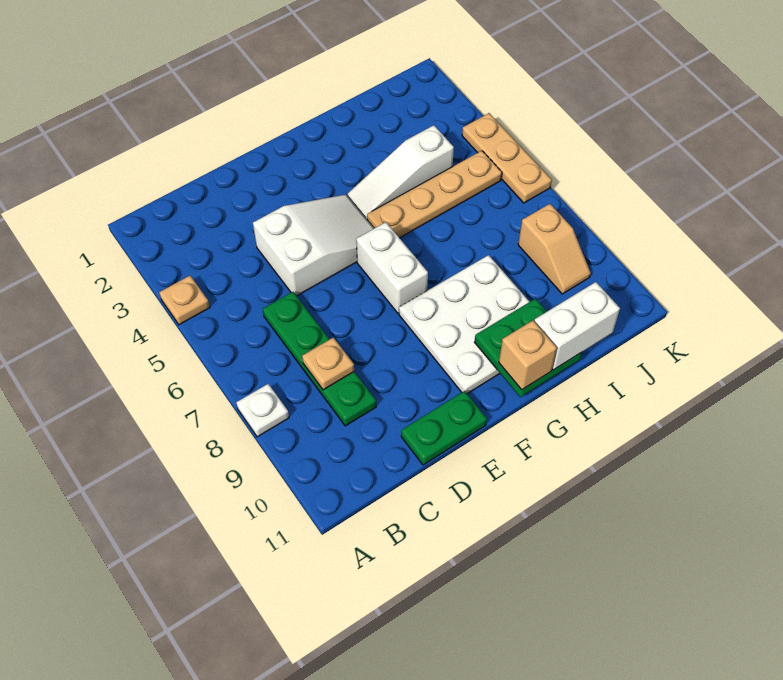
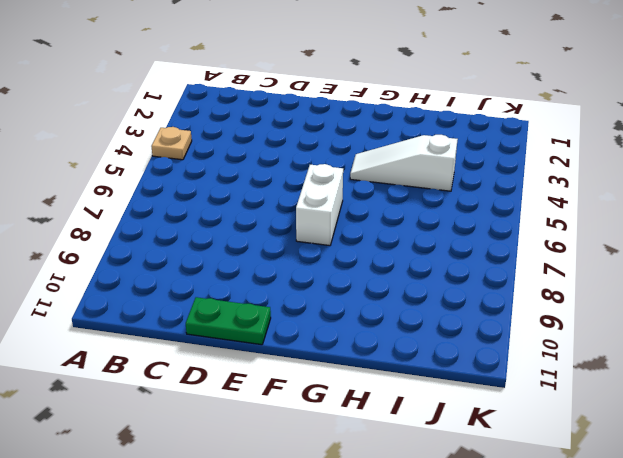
none -> white 1x1 plate [236,384,289,437]
none -> green 1x4 plate [263,292,376,426]
none -> white 2x3 slope [253,195,374,296]

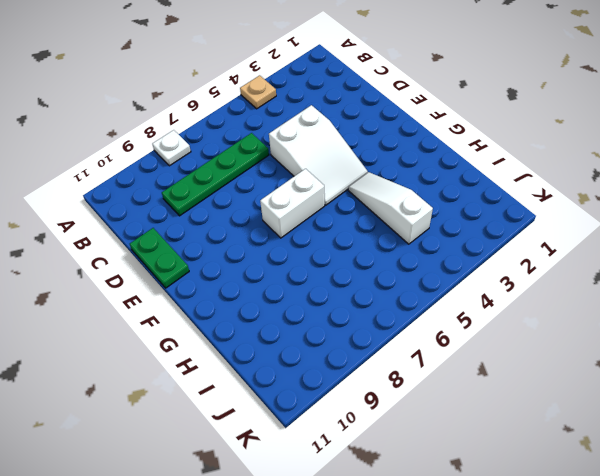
none -> white 3x3 plate [399,255,529,394]
none -> tan 1x4 plate [367,151,502,238]
none -> tan 1x2 slope [518,204,591,294]

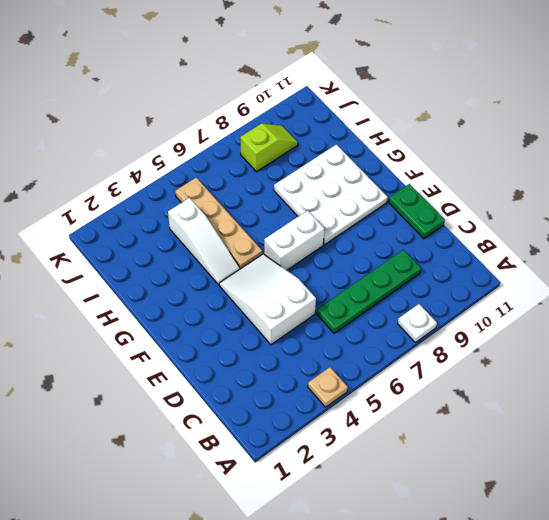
lime 1x2 slope [240,123,298,172] -> tan 1x2 slope [518,204,591,294]
none -> tan 1x3 plate [462,113,552,203]
none -> tan 1x1 plate [302,337,354,390]
none -> green 2x2 plate [475,299,582,397]

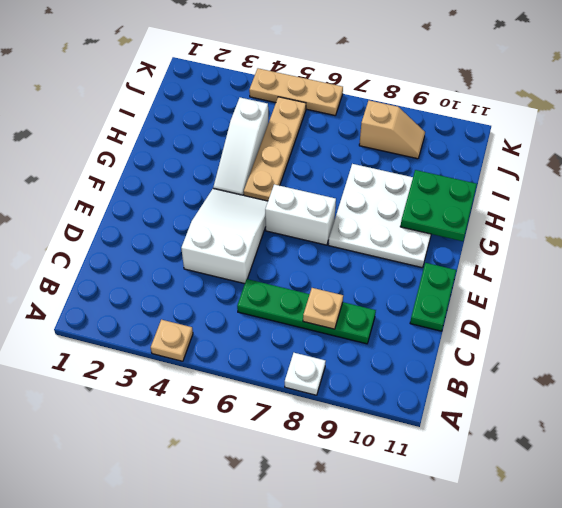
none -> tan 1x1 brick [499,320,557,390]
none -> white 1x2 brick [534,282,620,370]

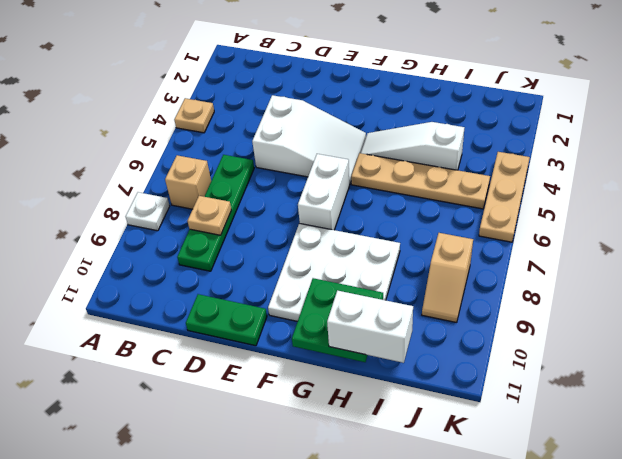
tan 1x1 brick [165,155,211,209] -> tan 1x1 brick moved to [499,320,557,390]

